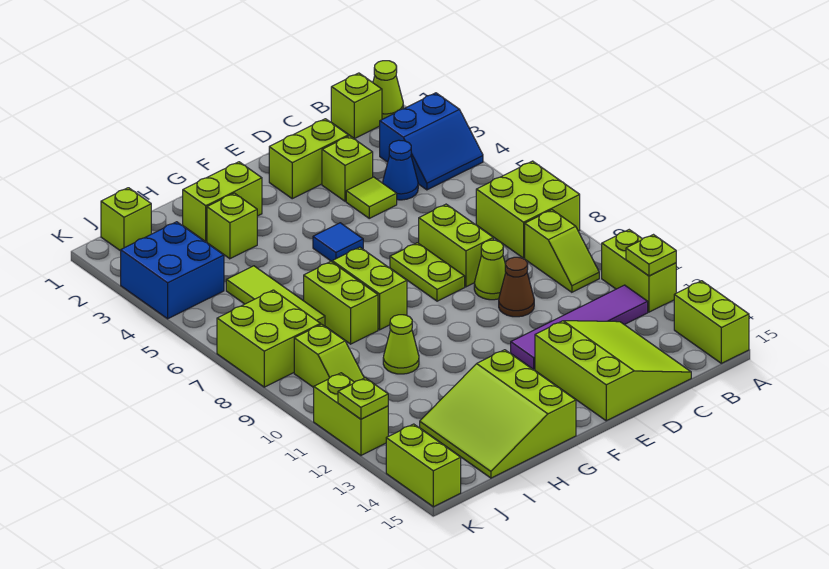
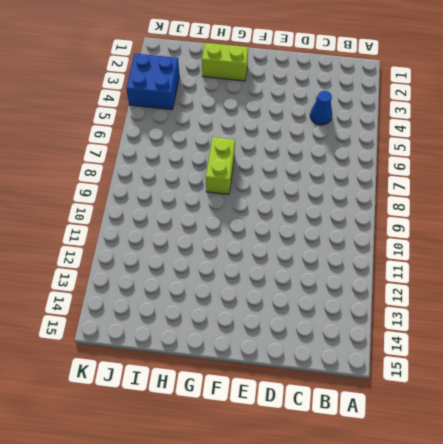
none -> lime 1x1 cone [373,61,403,119]
none -> blue 2x2 slope [380,93,483,190]
none -> lime 2x2 brick [476,161,580,258]
none -> lime 1x2 brick [602,230,676,312]

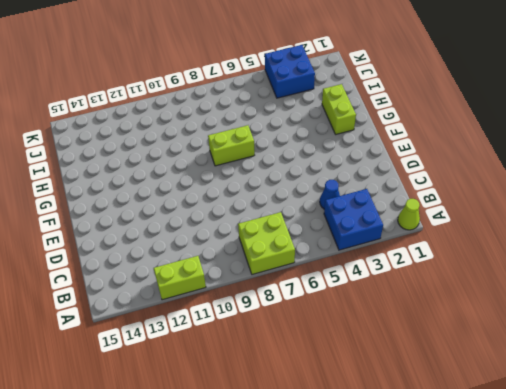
blue 2x2 brick [324,189,383,250] -> blue 2x2 slope [380,93,483,190]
none -> lime 1x2 brick [674,281,749,363]
none -> lime 1x1 brick [331,73,382,139]
none -> lime 1x2 slope [525,210,599,292]
none -> purple 1x4 tile [511,285,648,370]

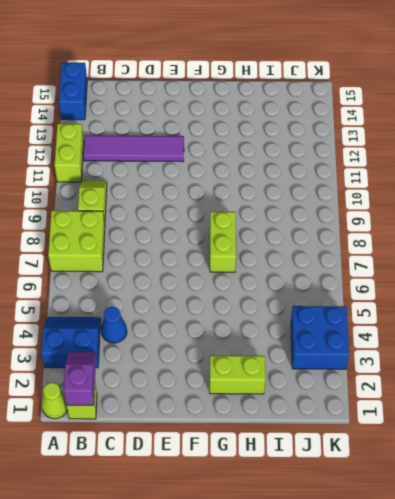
blue 1x2 brick [59,63,87,120] -> lime 1x2 brick [674,281,749,363]
purple 1x2 slope [64,352,96,405] -> none
none -> lime 3x3 slope [535,321,691,421]
none -> lime 1x2 brick [269,119,348,199]
none -> lime 1x1 brick [322,136,373,201]
none -> lime 1x1 tile [346,177,397,218]

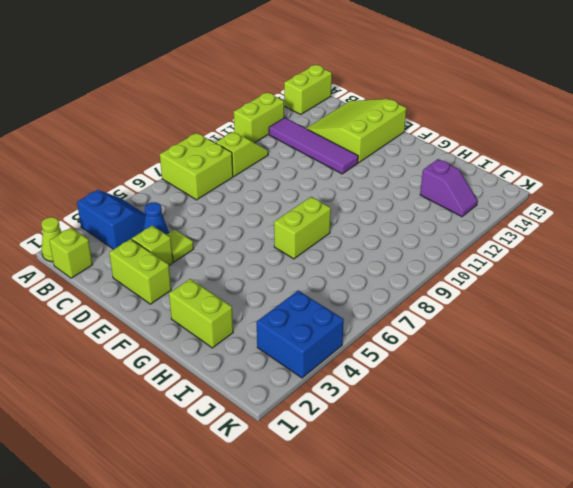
purple 1x2 slope [420,159,477,217] -> lime 3x3 slope [420,350,576,478]
none -> lime 1x2 brick [419,204,493,287]
none -> lime 1x1 cone [474,240,506,300]
none -> brown 1x1 cone [499,257,534,317]
none -> lime 1x2 plate [390,243,465,301]

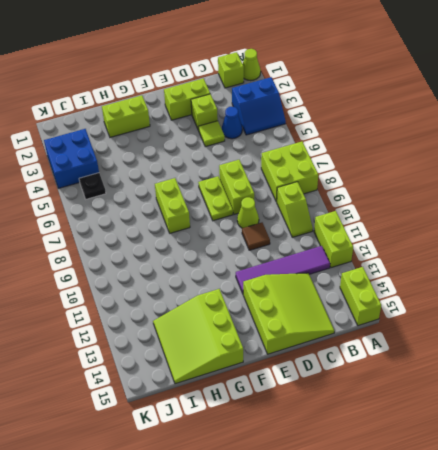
brown 1x1 tile [242,223,270,250] -> brown 1x1 cone [499,257,534,317]
black 1x1 plate [79,173,106,199] -> none
none -> blue 1x1 tile [313,223,363,261]
none -> lime 1x1 brick [207,193,257,259]
none -> lime 1x2 brick [304,262,378,344]
none -> lime 1x1 cone [383,315,419,374]

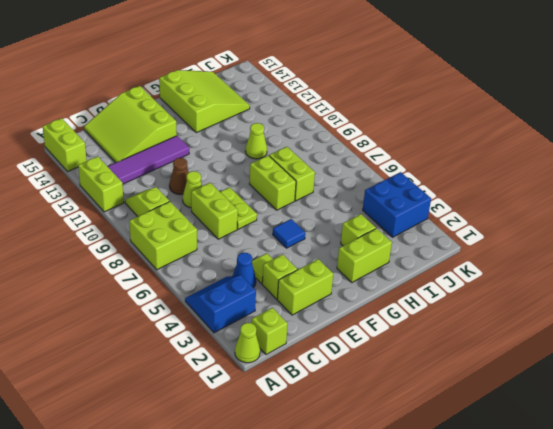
none -> lime 1x3 tile [226,266,325,326]
none -> lime 1x1 brick [101,188,151,251]
none -> lime 2x2 brick [217,290,321,387]
none -> lime 1x2 slope [294,324,364,387]

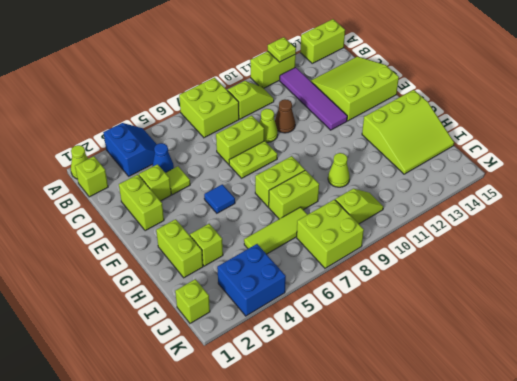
none -> lime 1x2 brick [314,373,388,455]
none -> lime 1x2 brick [386,424,461,507]
none -> lime 1x1 plate [338,378,388,419]

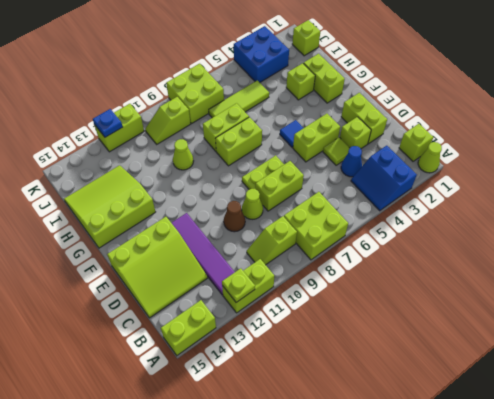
lime 1x2 brick [293,114,340,162] -> lime 1x2 brick moved to [386,424,461,507]
blue 1x1 plate [93,109,123,137] -> lime 1x1 plate [338,378,388,419]

